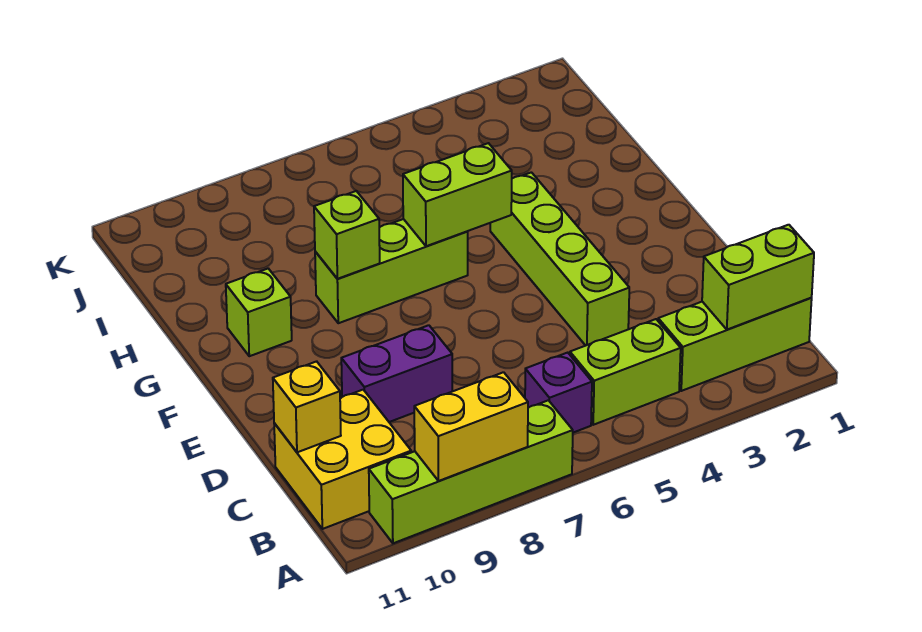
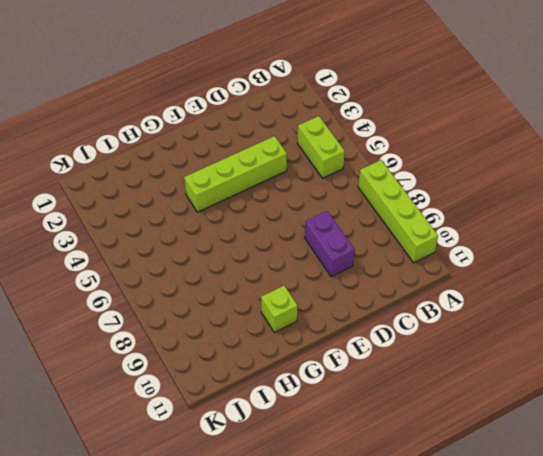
none -> lime 1x3 brick [658,298,812,391]
none -> purple 1x1 brick [525,353,592,433]
none -> yellow 2x2 brick [274,390,411,529]

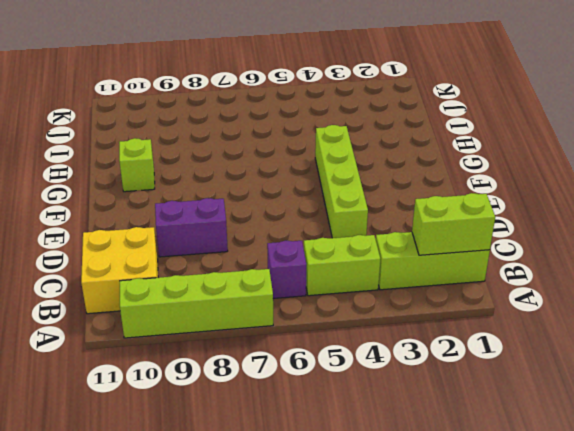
none -> lime 1x3 brick [315,219,468,323]
none -> yellow 1x2 brick [414,372,528,481]
none -> yellow 1x1 brick [273,361,341,452]

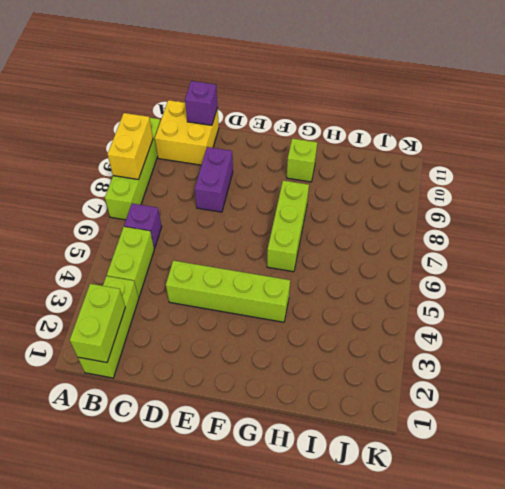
purple 1x1 brick [185,81,218,125] -> yellow 1x1 brick [273,361,341,452]
none -> lime 1x2 brick [403,143,512,246]
none -> lime 1x1 brick [314,191,380,279]

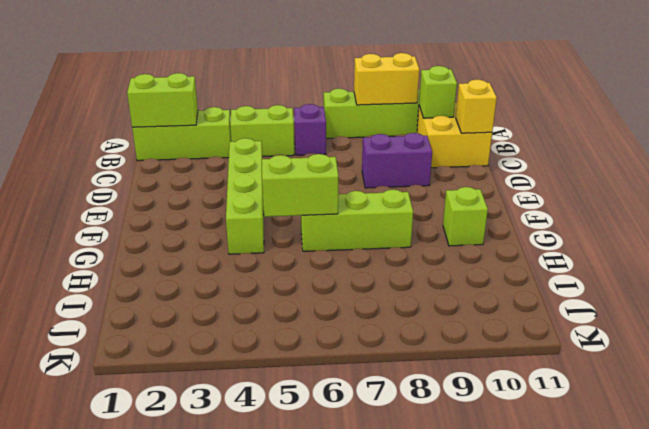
lime 1x1 brick [419,66,457,118] -> lime 1x1 brick moved to [314,191,380,279]

